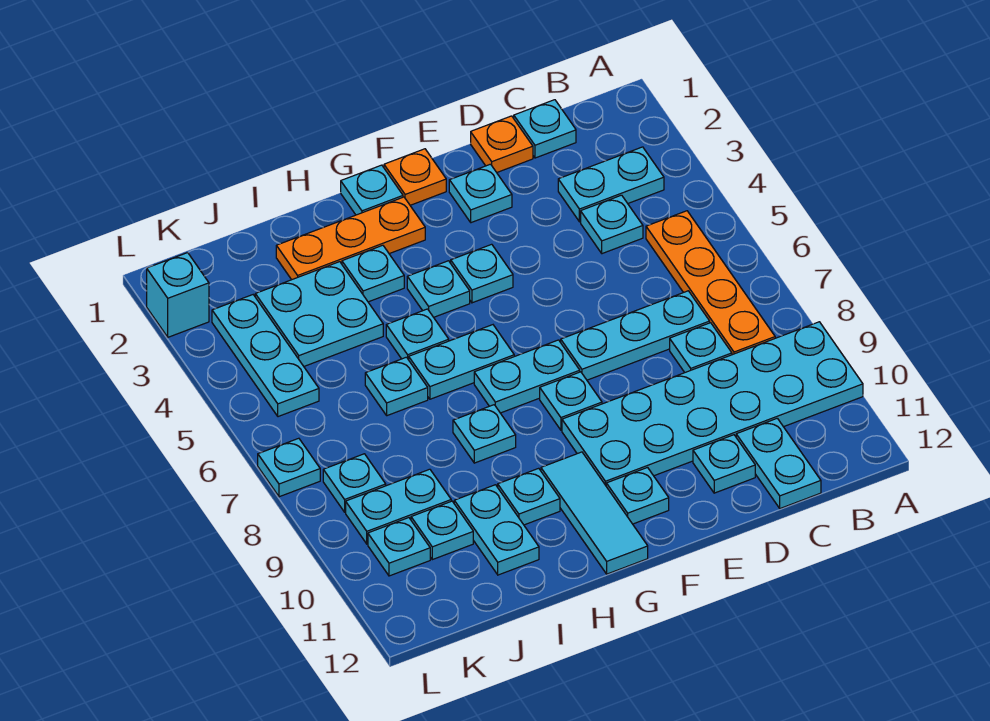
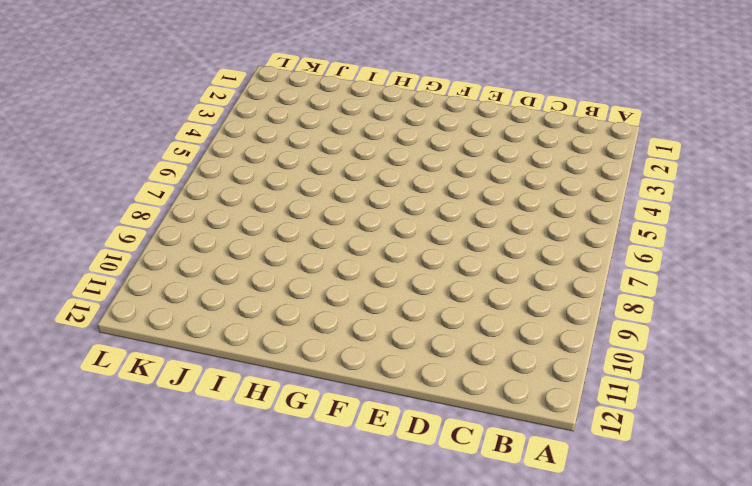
none -> cyan 2x6 plate [562,322,863,485]
none -> cyan 1x2 plate [558,147,664,222]
none -> orange 1x4 plate [646,211,775,355]
none -> cyan 1x1 plate [514,100,576,158]

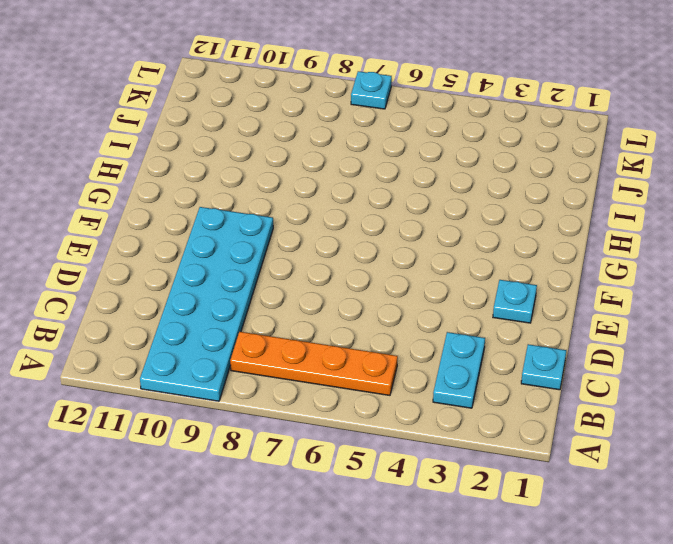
none -> cyan 1x1 plate [581,195,643,254]
none -> cyan 1x3 plate [561,291,710,380]
none -> cyan 1x1 plate [670,323,732,372]
none -> cyan 1x2 plate [736,418,821,508]

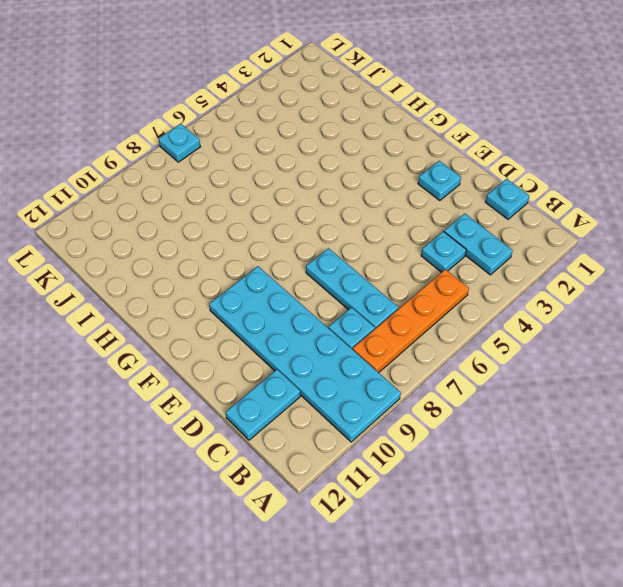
none -> orange 1x1 plate [471,116,533,172]
none -> cyan 1x1 plate [693,435,755,493]
none -> orange 1x1 plate [384,149,446,205]
none -> cyan 1x1 plate [451,244,513,303]

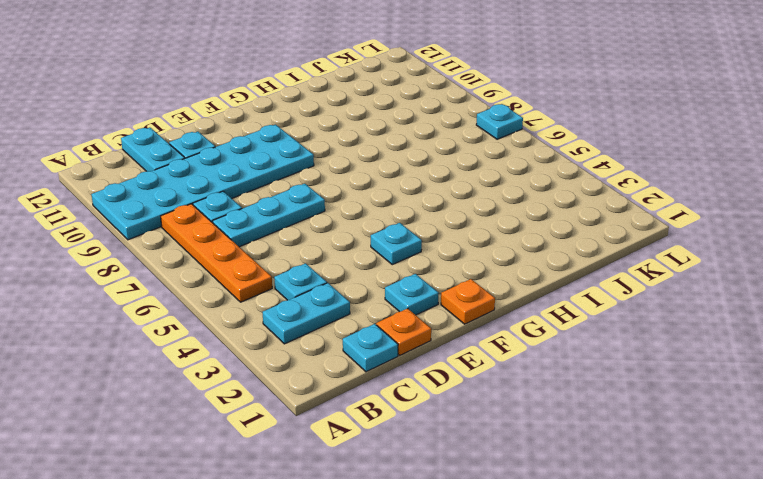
none -> cyan 1x2 plate [474,340,580,413]
none -> cyan 1x1 plate [540,372,602,430]
none -> cyan 1x1 plate [606,468,669,524]
none -> cyan 1x1 plate [341,165,403,215]

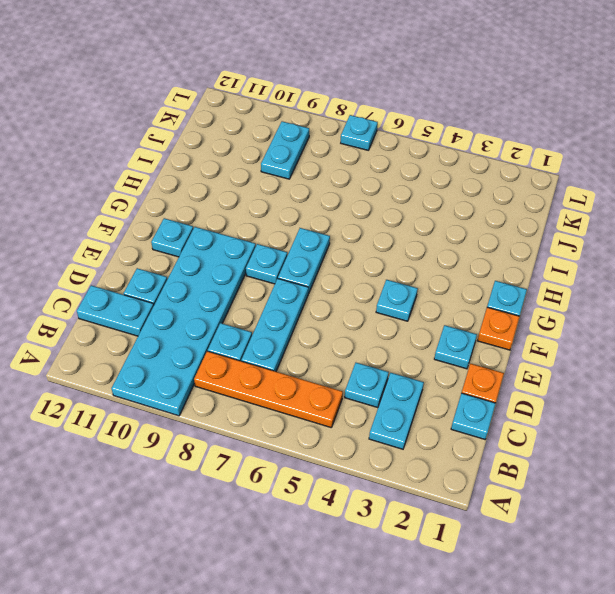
none -> orange 1x3 plate [276,197,425,280]
none -> cyan 1x1 plate [407,261,470,317]
none -> cyan 1x2 plate [409,325,514,399]
none -> cyan 1x3 tile [541,452,648,574]

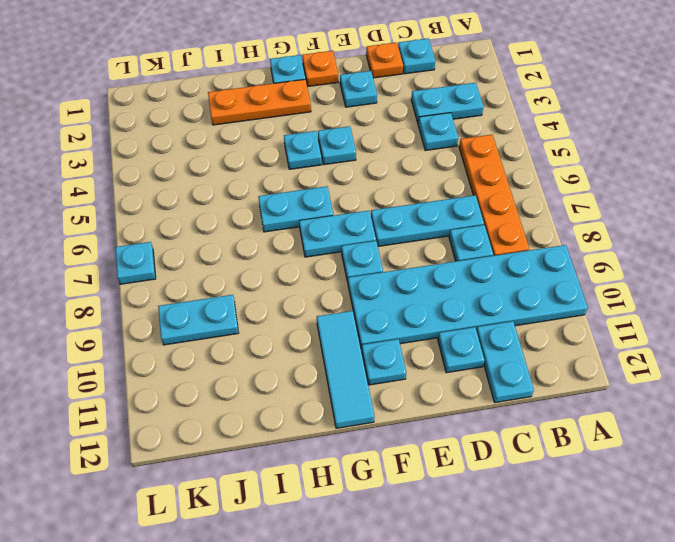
none -> cyan 1x1 plate [342,245,404,302]
none -> cyan 1x1 plate [386,309,449,360]
none -> cyan 1x1 plate [453,405,516,463]
none -> cyan 1x1 plate [498,468,560,525]

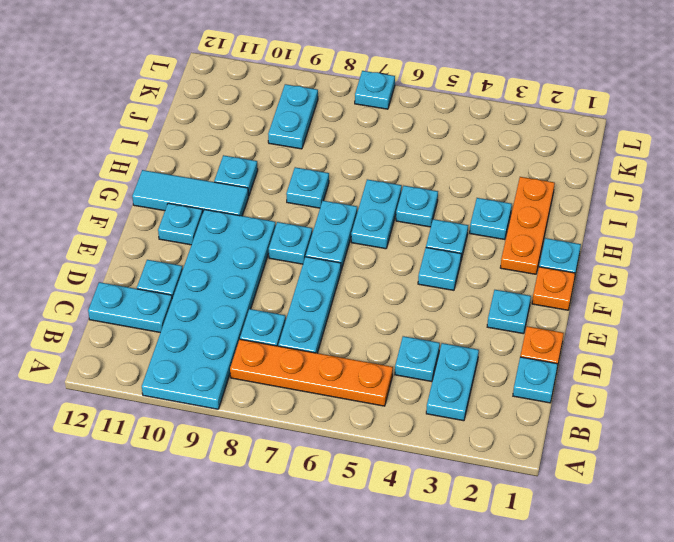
none -> cyan 2x2 plate [255,262,383,366]
none -> cyan 1x1 plate [365,357,428,416]
none -> cyan 1x2 plate [454,485,539,575]
none -> cyan 1x1 plate [411,501,473,560]

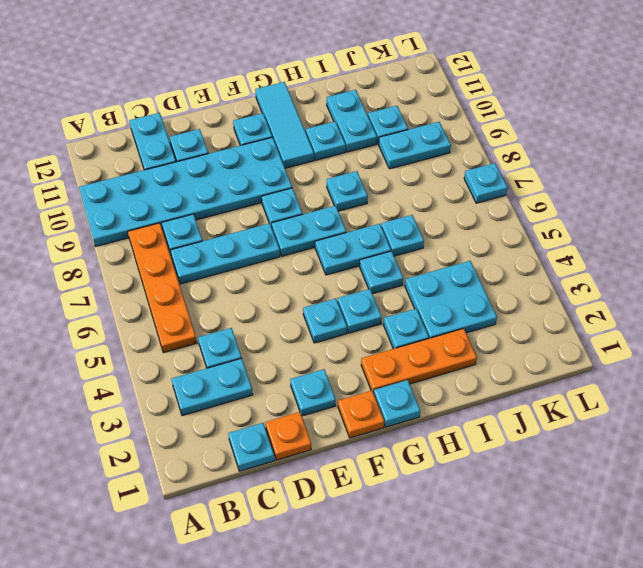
none -> cyan 1x3 plate [212,295,319,417]
none -> cyan 1x1 plate [323,454,386,512]
none -> cyan 1x1 plate [368,518,430,576]
none -> cyan 1x1 brick [147,253,209,337]

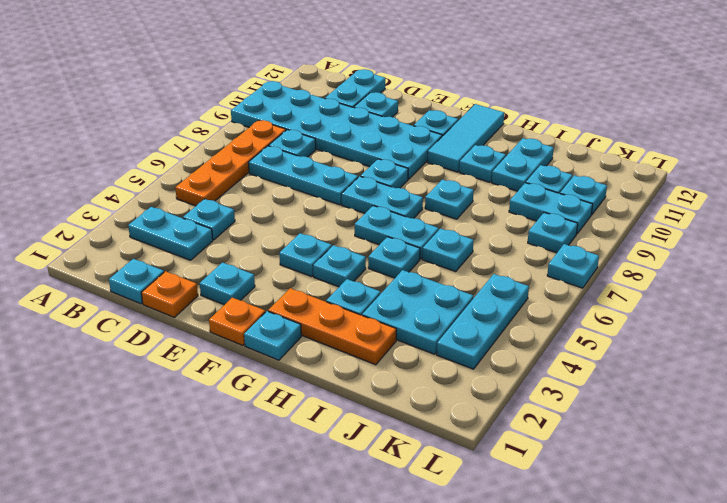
none -> cyan 1x1 brick [147,253,209,337]

